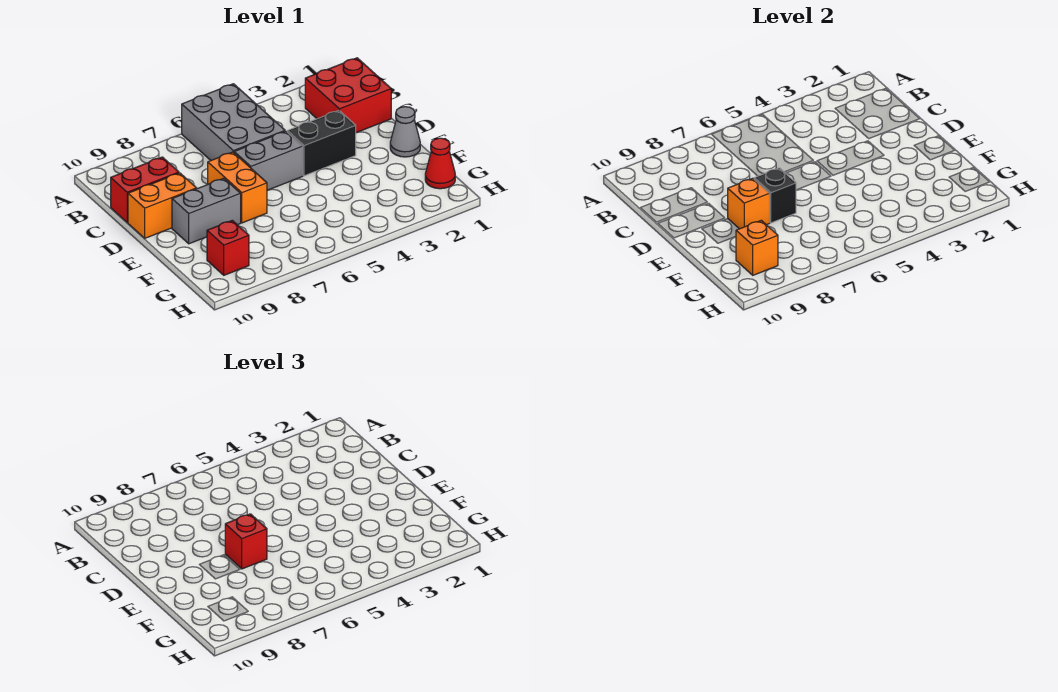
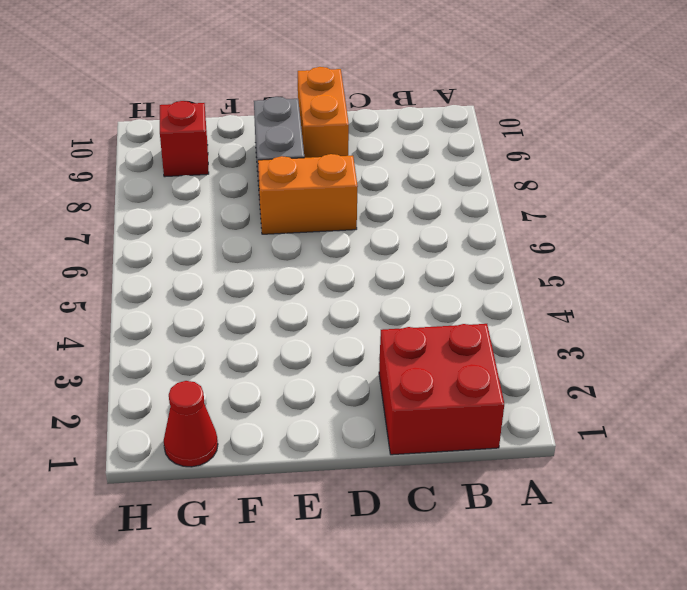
none -> grey 2x3 brick [182,84,285,160]
none -> red 1x2 brick [111,157,179,223]
none -> black 1x2 brick [287,110,356,176]

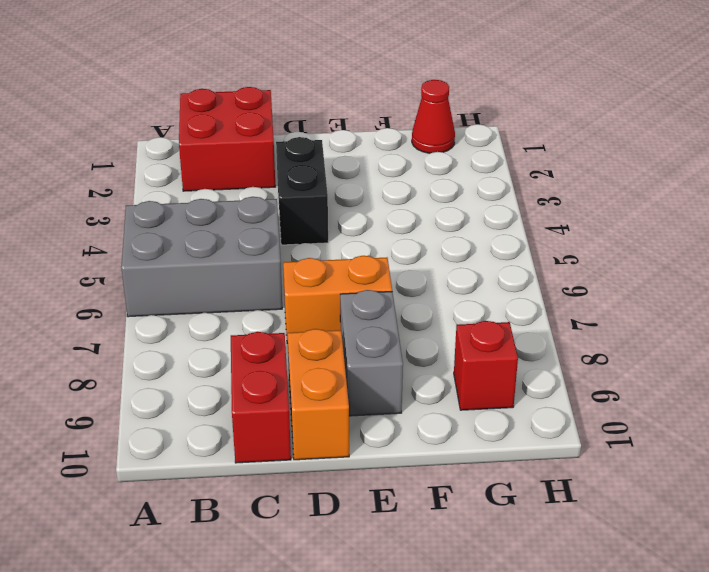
none -> grey 1x2 brick [234,131,303,190]
none -> grey 1x1 cone [390,107,420,157]
none -> black 1x1 brick [754,168,796,223]

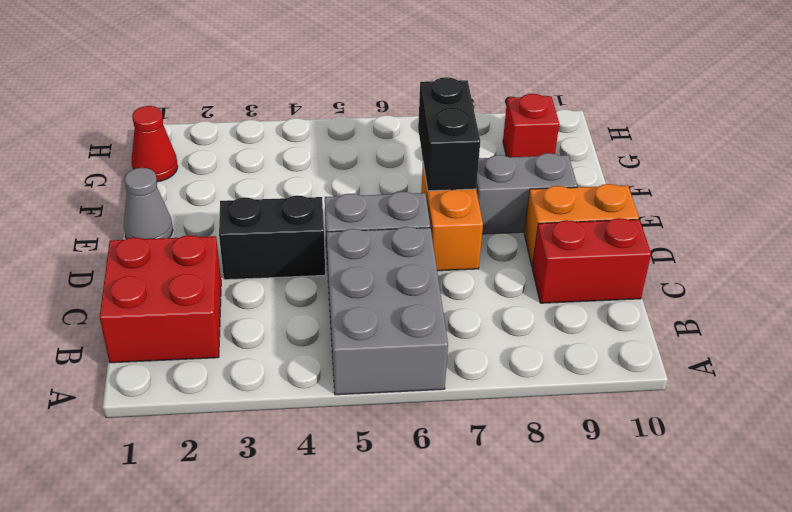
black 1x2 brick [418,77,480,191] -> black 1x1 brick [754,168,796,223]
none -> orange 1x1 brick [728,178,770,229]
none -> orange 1x1 brick [736,220,778,275]
none -> red 1x1 brick [225,514,267,569]

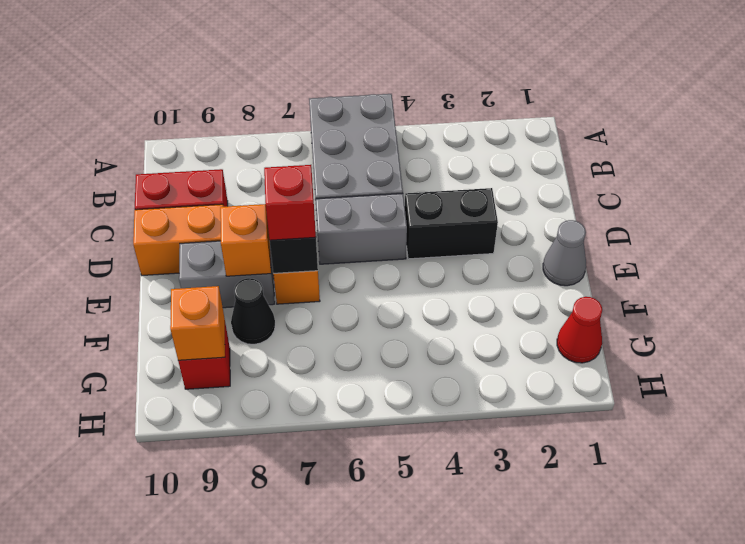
black 1x1 cone [231,278,275,344] -> none
none -> red 2x2 brick [305,58,391,133]

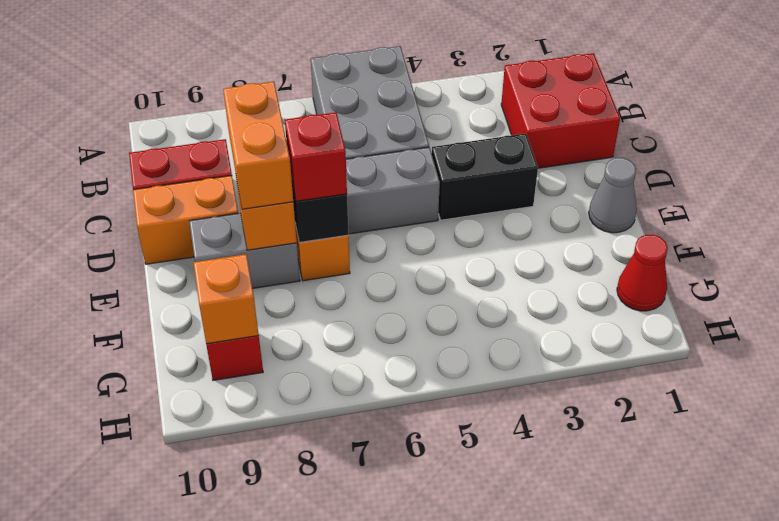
orange 1x2 brick [223,82,293,209] -> none

